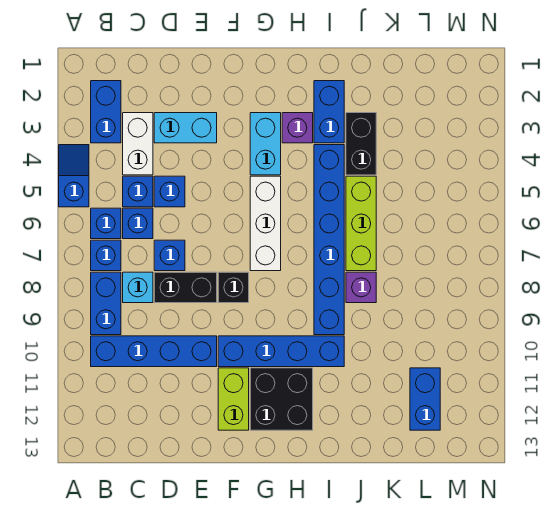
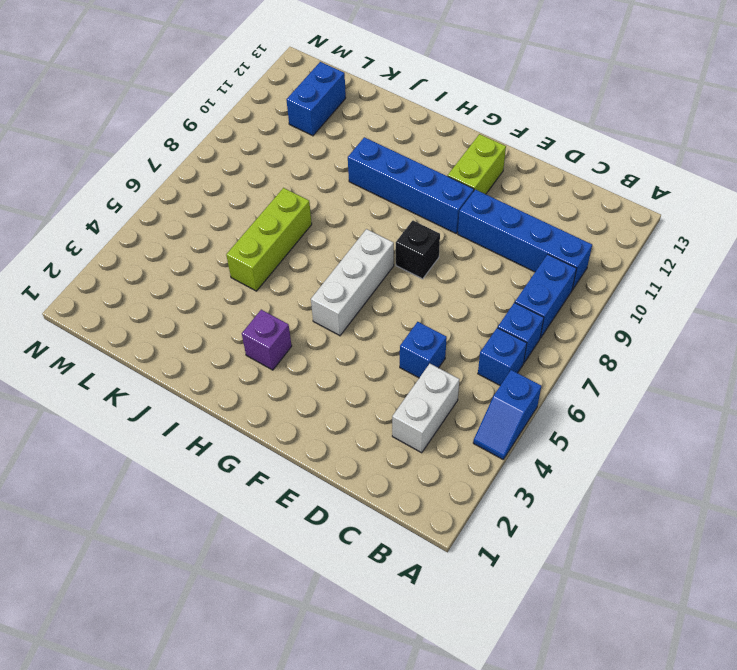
none -> blue 1x2 brick [91,81,121,143]
none -> blue 1x1 brick [123,176,153,207]
none -> blue 1x1 brick [123,208,153,239]

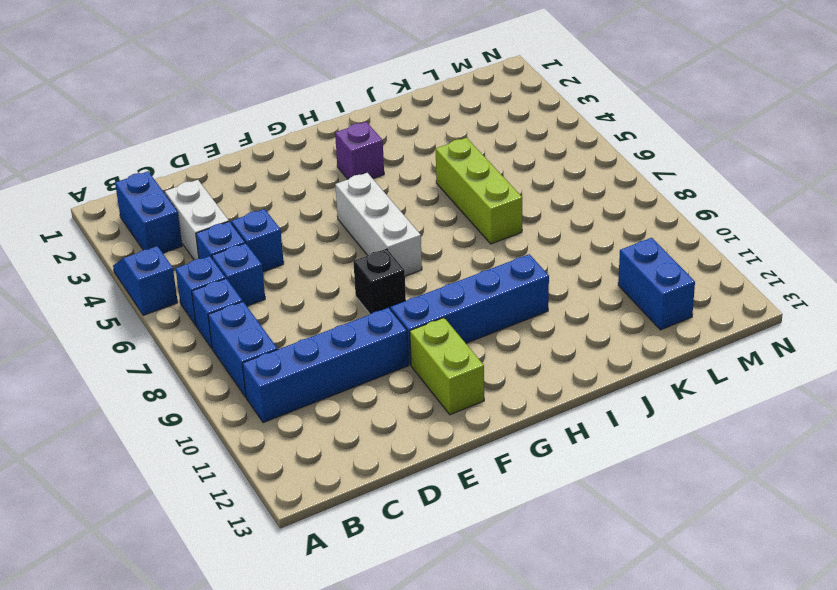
none -> cyan 1x1 brick [123,272,153,303]
none -> cyan 1x2 brick [154,113,217,143]
none -> blue 1x1 brick [154,240,185,271]

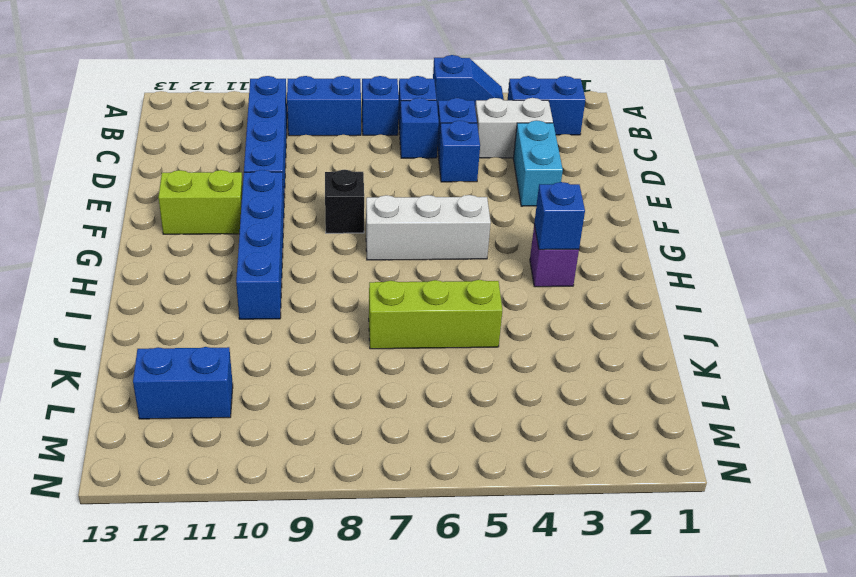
blue 1x1 brick [534,182,585,250] -> blue 1x1 brick moved to [154,240,185,271]
none -> cyan 1x1 brick [123,272,153,303]
none -> black 1x2 brick [154,272,217,303]
none -> cyan 1x2 brick [250,113,281,175]

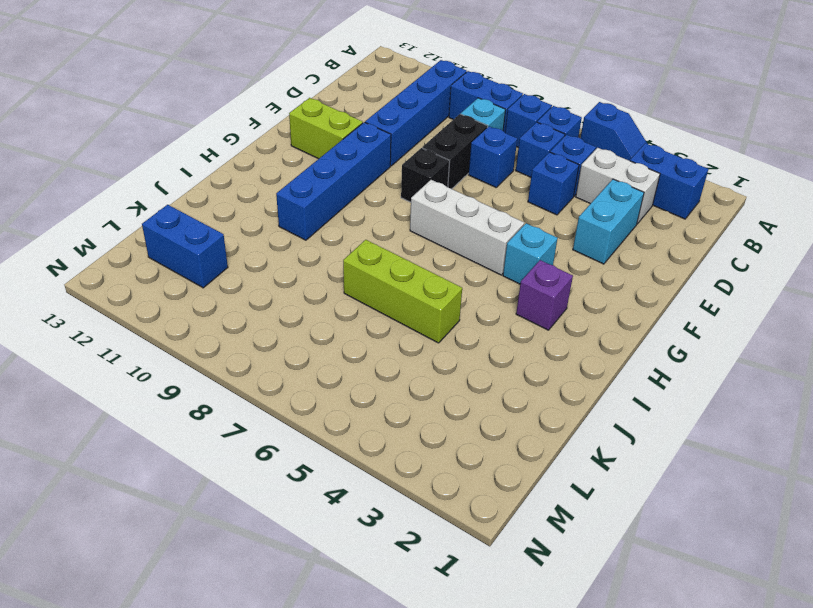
cyan 1x1 brick [503,223,558,284] -> cyan 1x2 brick [250,113,281,175]
none -> black 2x2 brick [250,368,313,430]
none -> blue 1x2 brick [314,81,344,143]
none -> blue 1x6 brick [314,145,344,335]

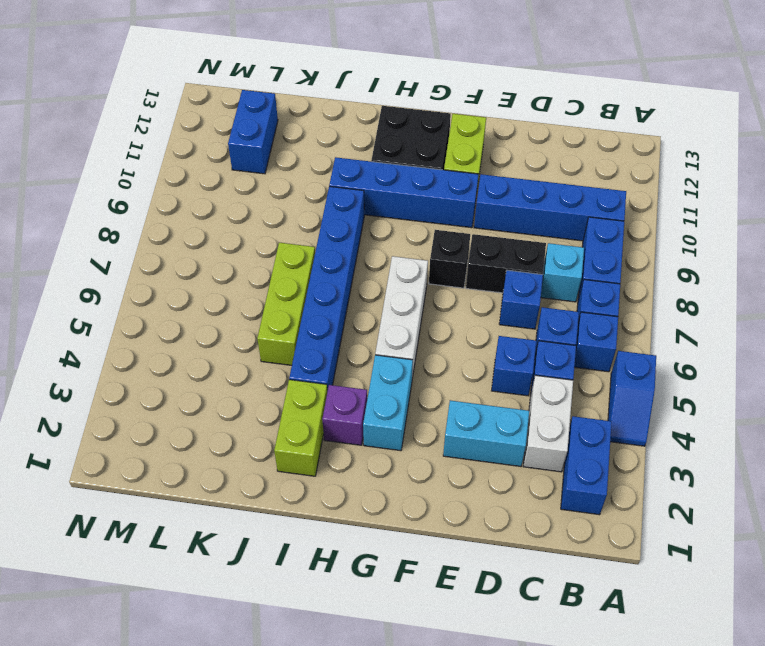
lime 1x2 brick [274,380,327,476] -> blue 1x2 brick [314,81,344,143]
none -> black 1x2 brick [346,113,376,175]
none -> purple 1x1 brick [346,272,376,303]

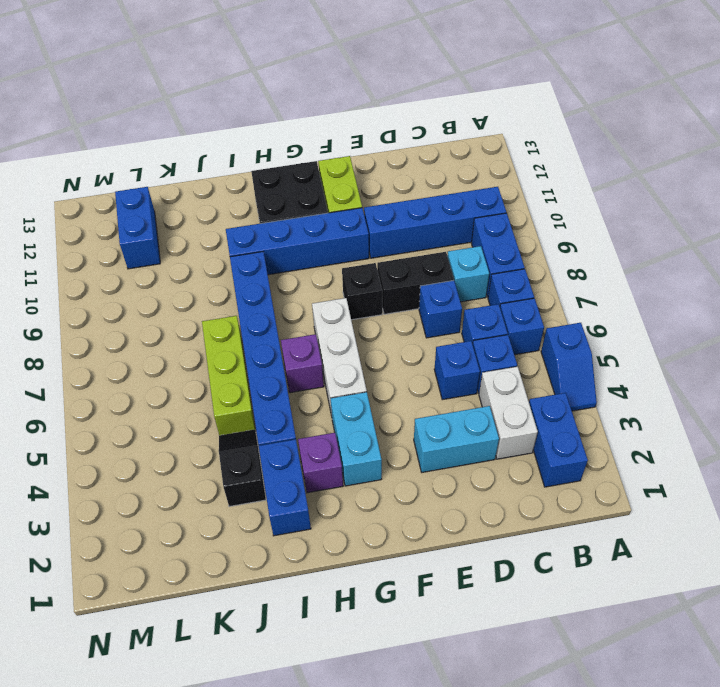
purple 1x1 brick [281,334,324,393] -> purple 1x1 brick moved to [346,272,376,303]
black 1x2 slope [219,429,266,507] -> black 1x2 brick [346,113,376,175]

